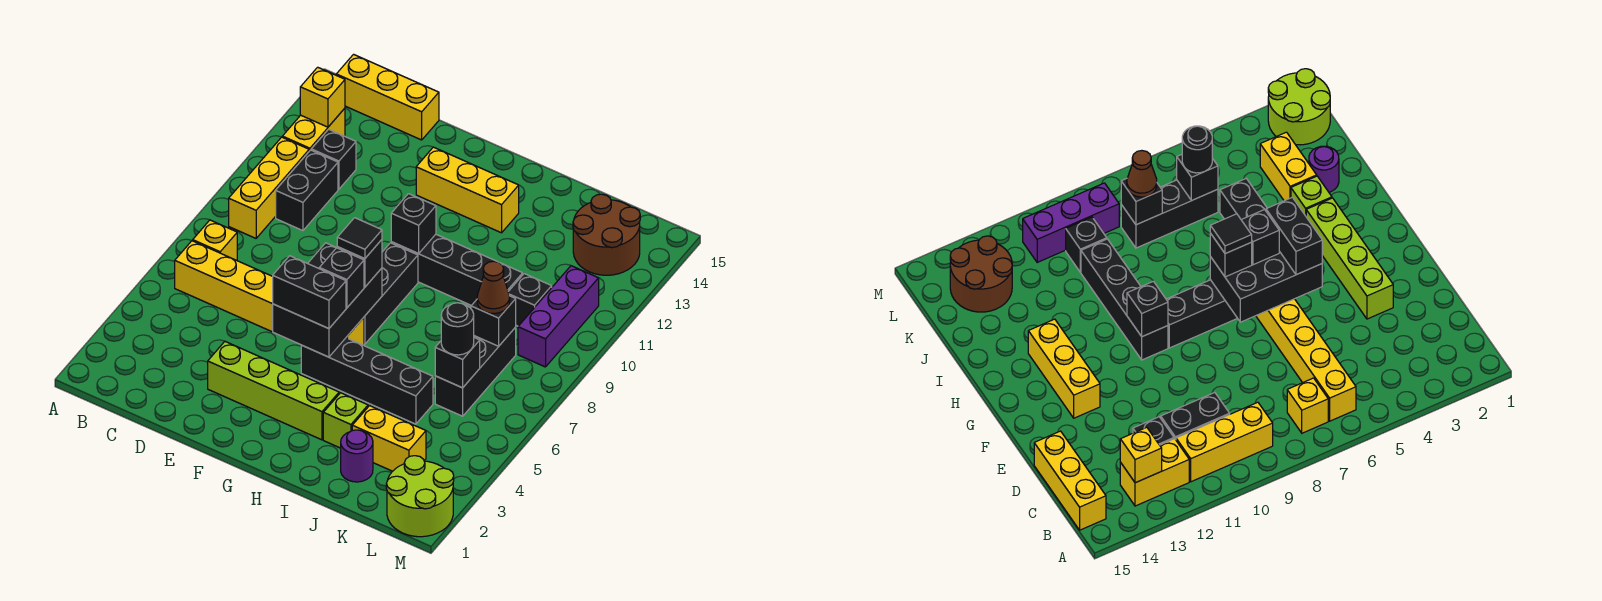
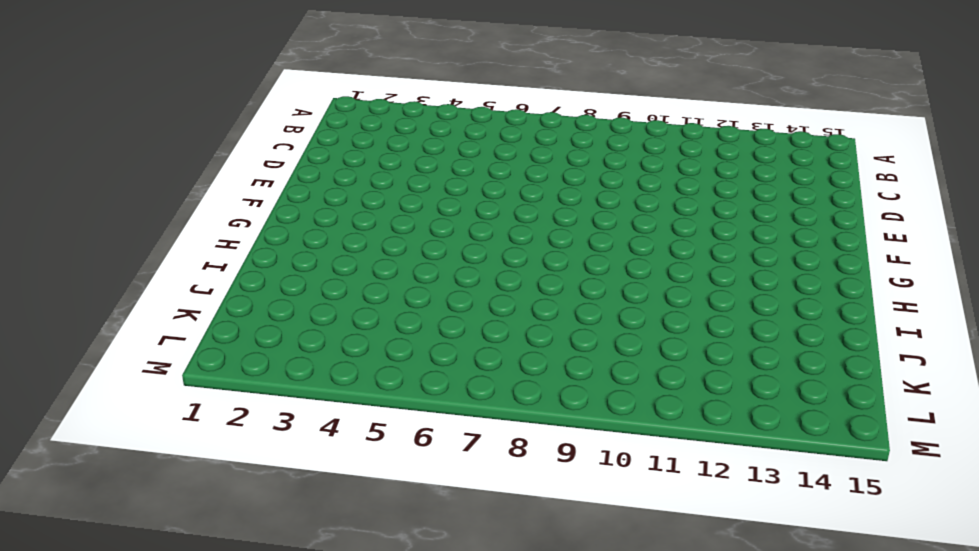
none -> yellow 1x6 brick [175,241,364,345]
none -> yellow 1x1 brick [193,220,237,260]
none -> yellow 1x3 brick [229,137,309,238]
none -> yellow 1x2 brick [282,108,345,151]

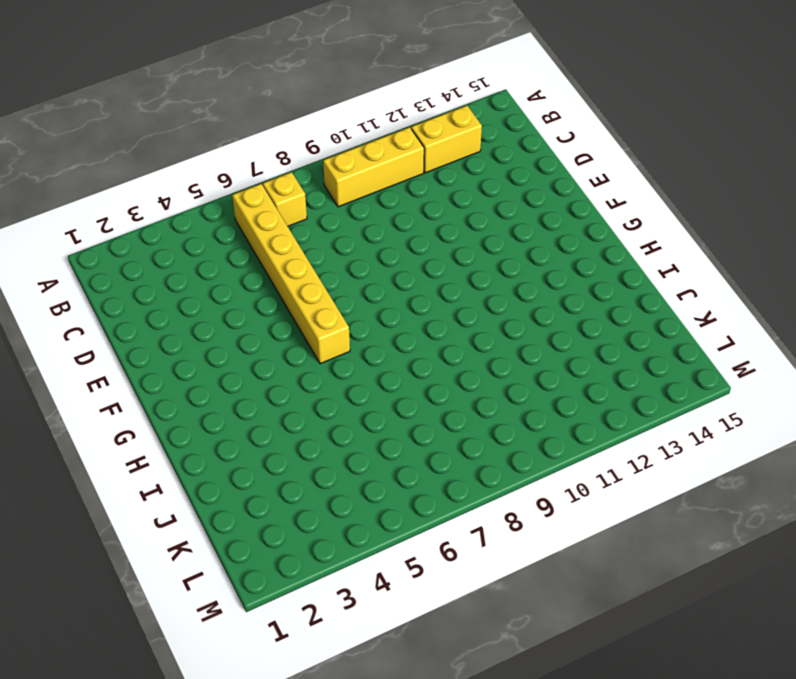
none -> yellow 1x3 brick [336,54,439,140]
none -> black 1x2 brick [276,150,338,231]
none -> black 1x1 brick [311,129,356,189]
none -> lime 1x4 brick [208,342,339,440]

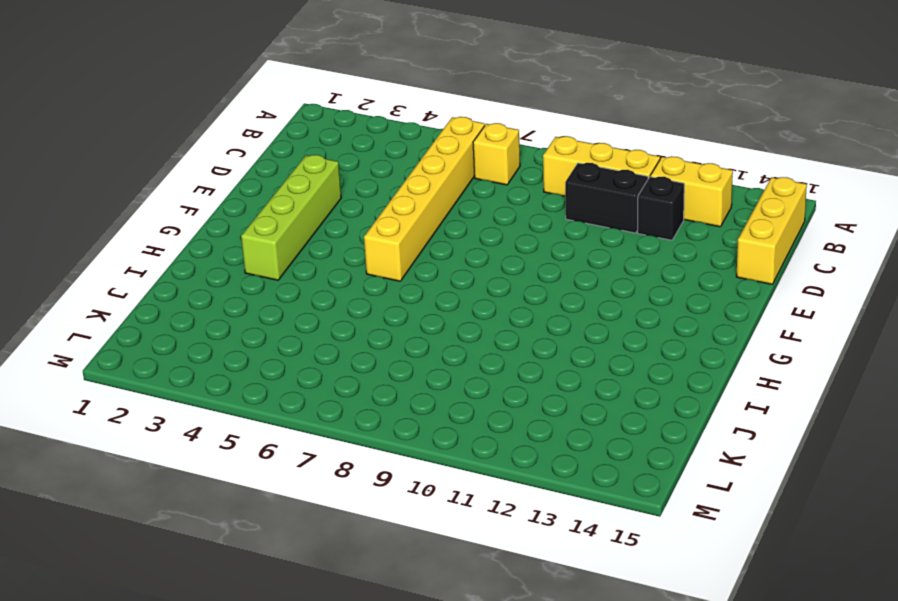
none -> yellow 1x3 brick [416,147,519,233]
none -> black 1x4 brick [301,338,433,424]
none -> black 1x3 brick [364,243,418,344]
none -> black 1x4 brick [391,234,523,305]

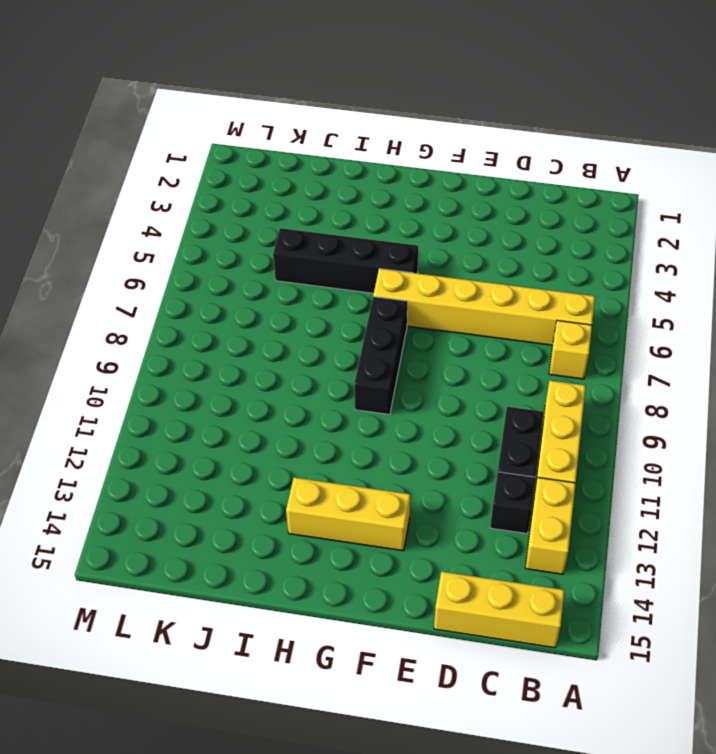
none -> lime 1x4 brick [208,342,339,440]
none -> black 1x4 brick [391,234,523,305]
none -> lime 1x1 brick [323,393,368,448]
none -> purple 1x1 round brick [341,430,373,482]

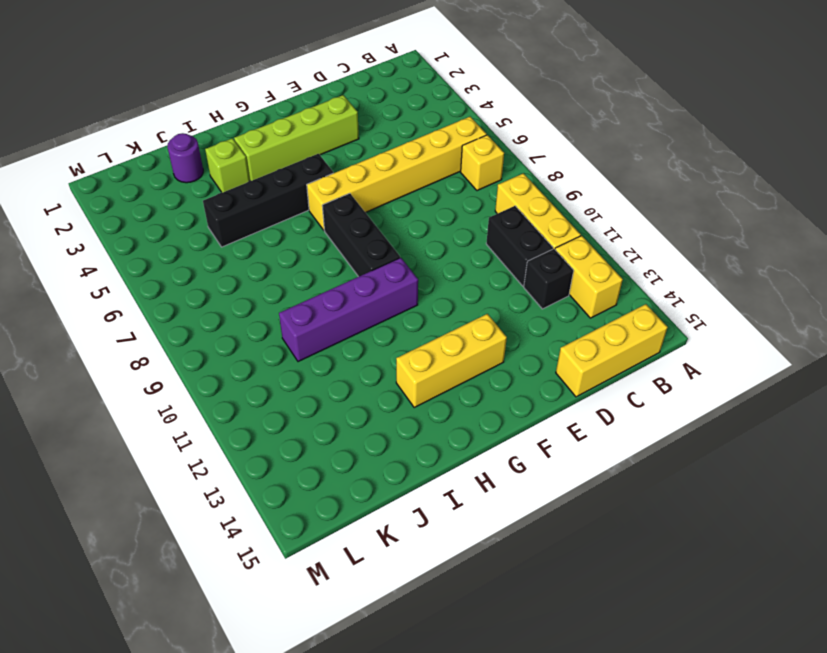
purple 1x4 brick [279,258,418,362] -> black 1x4 brick [391,234,523,305]
none -> yellow 1x2 brick [352,406,426,471]
none -> black 1x3 brick [435,327,516,416]
none -> black 1x1 brick [508,274,552,326]
none -> brown 2x2 round brick [573,194,640,275]

